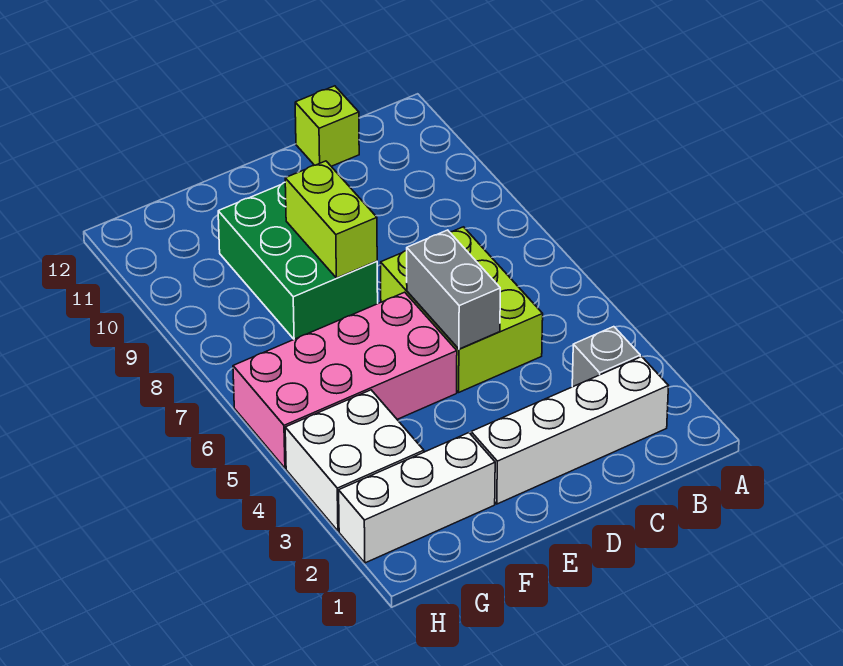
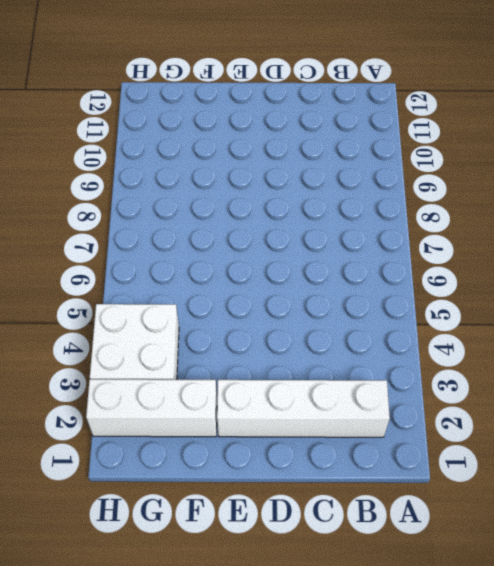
none -> grey 1x1 brick [572,327,640,387]
none -> lime 2x3 brick [381,227,543,392]

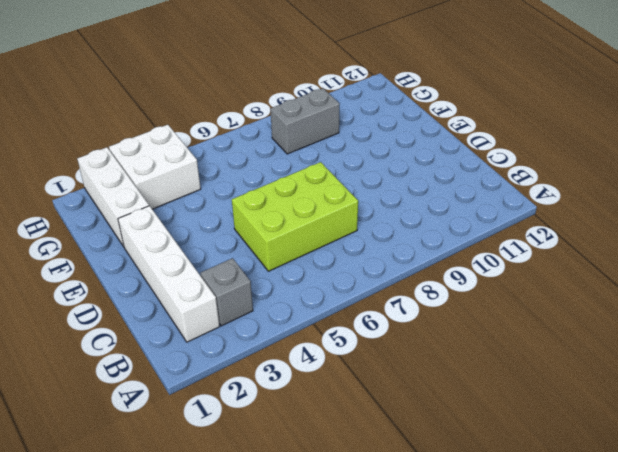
grey 1x2 brick [271,88,340,154] -> grey 1x2 brick moved to [407,230,500,349]
none -> lime 1x1 brick [295,86,359,166]
none -> pink 2x4 brick [233,292,457,468]

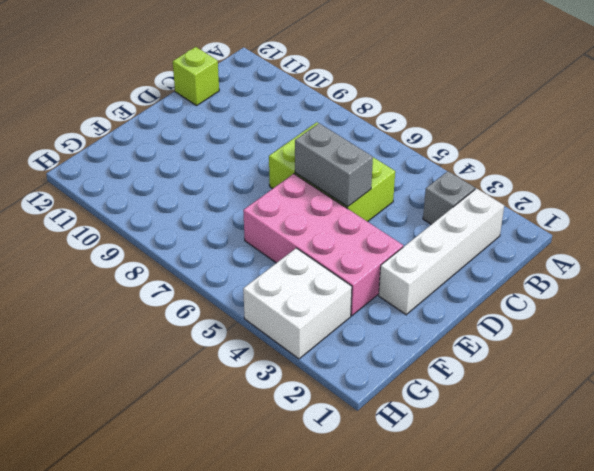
pink 2x4 brick [243,174,403,316] -> pink 2x4 brick turned to [233,292,457,468]
none -> green 2x3 brick [218,182,378,339]
none -> white 1x3 brick [339,433,495,563]

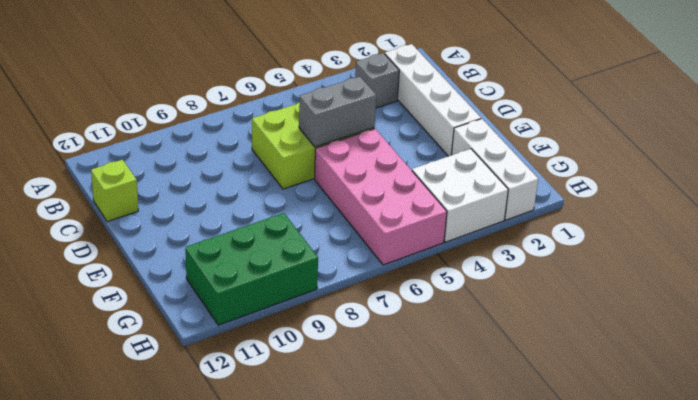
green 2x3 brick [185,213,318,325] -> green 2x3 brick moved to [218,182,378,339]
none -> lime 1x2 brick [285,161,377,278]

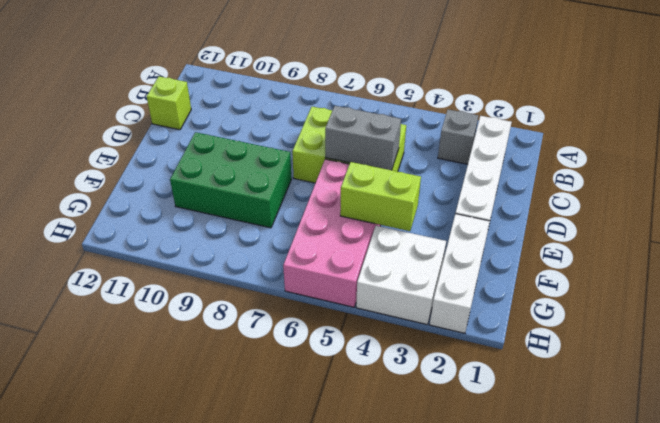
lime 1x2 brick [340,162,421,231] -> lime 1x2 brick moved to [285,161,377,278]

